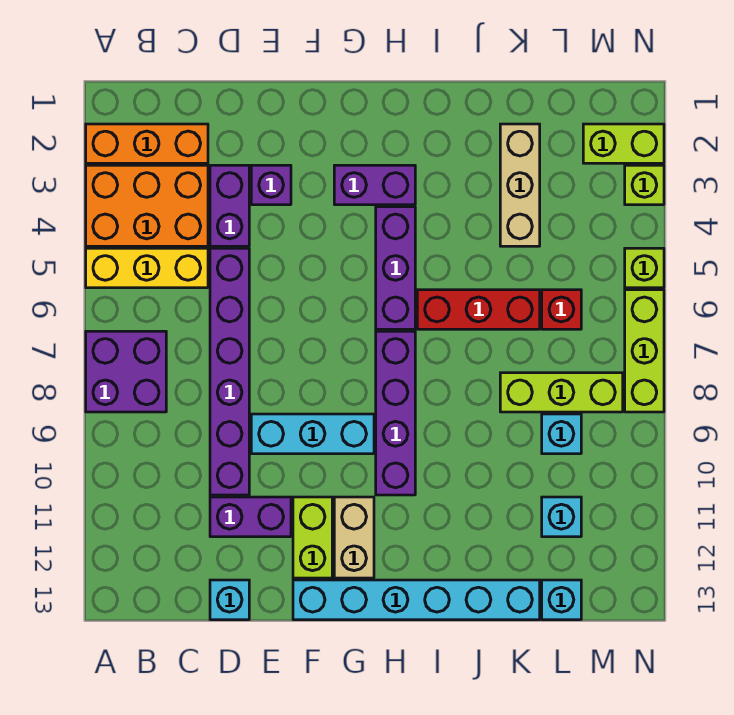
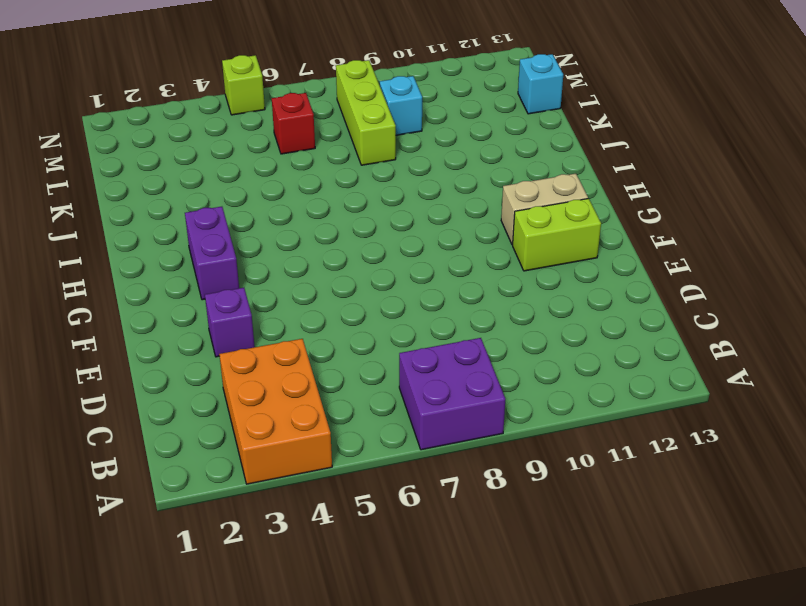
none -> orange 1x3 brick [86,124,208,163]
none -> yellow 1x3 brick [86,248,208,288]
none -> purple 1x2 brick [210,165,249,246]

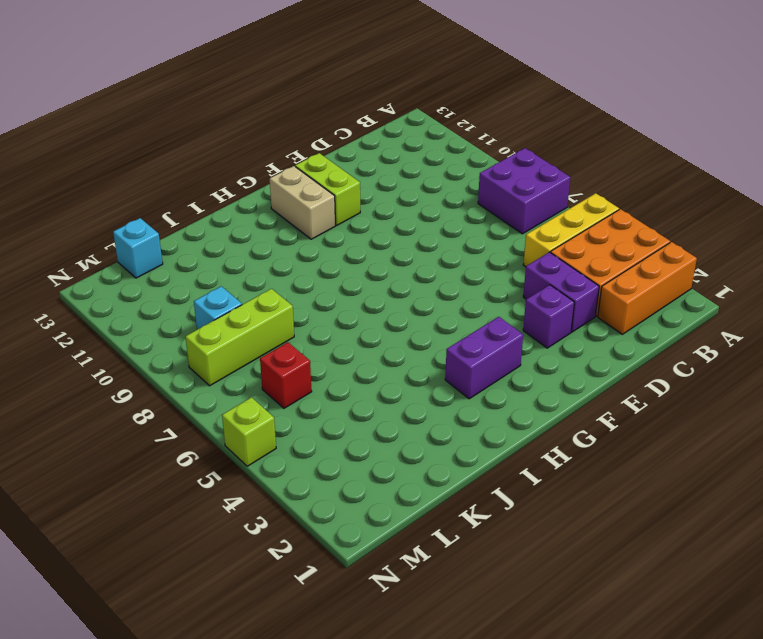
none -> purple 1x6 brick [210,248,249,495]
none -> purple 1x2 brick [210,497,291,537]
none -> cyan 1x1 brick [210,580,249,620]

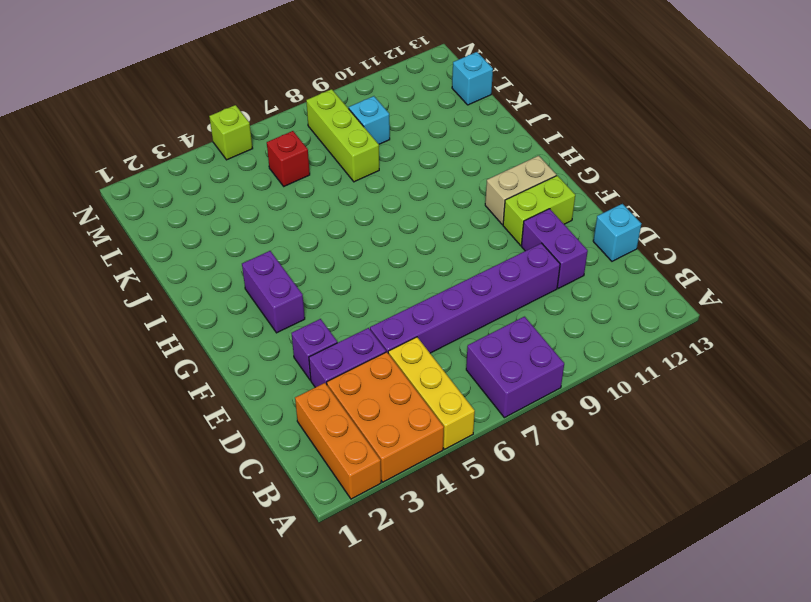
none -> cyan 1x3 brick [251,414,374,454]
none -> cyan 1x6 brick [293,580,540,620]
none -> purple 1x3 brick [376,207,415,329]

